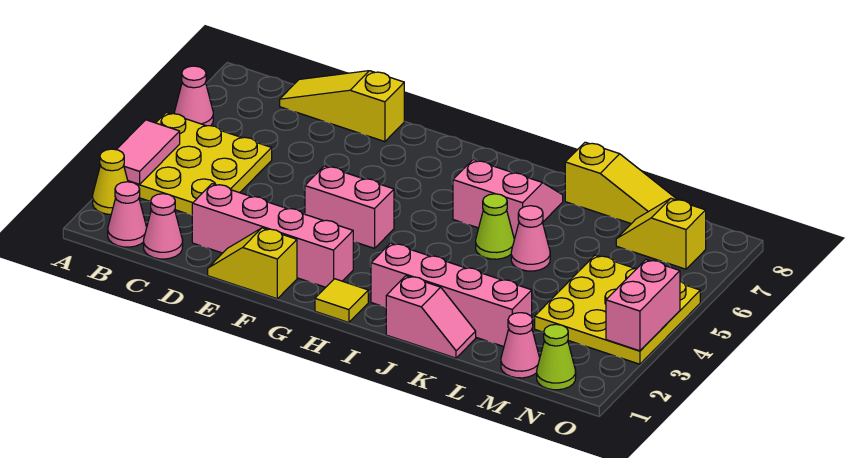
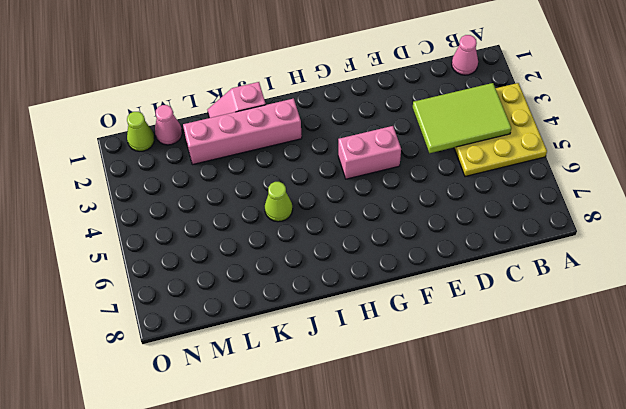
lime 2x3 tile [413,83,511,153] -> none
none -> yellow 1x1 cone [93,149,128,214]
none -> pink 1x1 cone [174,66,213,126]
none -> pink 1x1 cone [144,194,183,259]

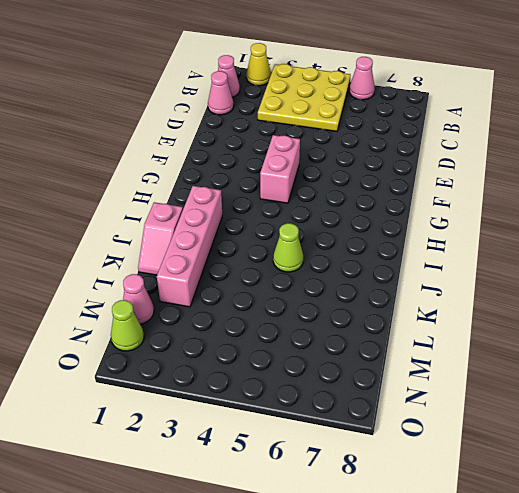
none -> yellow 1x3 slope [280,71,404,142]
none -> pink 1x4 brick [192,184,353,287]
none -> yellow 1x2 slope [208,228,297,299]

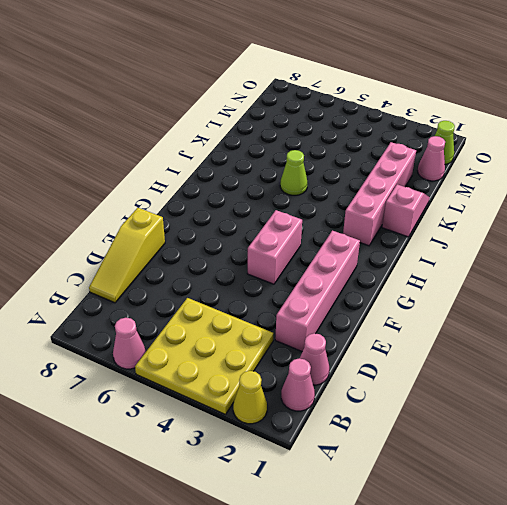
none -> yellow 1x2 slope [208,228,297,299]
none -> yellow 1x1 tile [315,279,368,323]
none -> pink 2x2 slope [453,160,563,239]

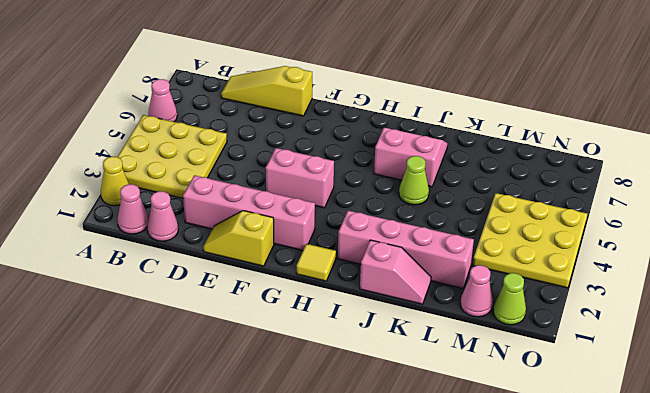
none -> pink 1x1 cone [511,206,550,271]
none -> yellow 1x3 slope [565,142,677,224]
none -> yellow 1x2 slope [616,199,706,269]

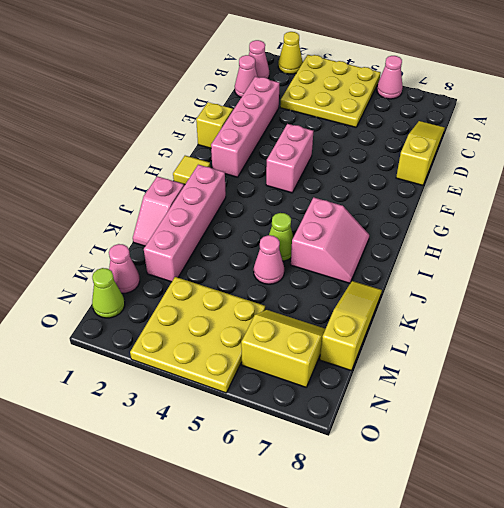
yellow 1x3 slope [320,281,382,371] -> yellow 1x3 slope turned to [565,142,677,224]
yellow 2x2 slope [241,310,325,387] -> yellow 1x2 slope [616,199,706,269]
none -> pink 1x2 tile [116,120,180,184]
none -> pink 1x2 brick [606,260,680,351]

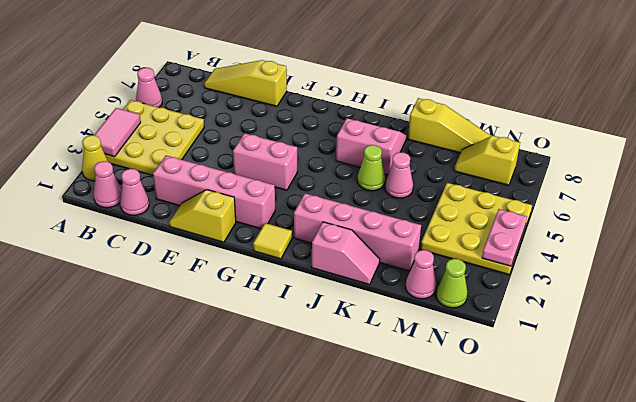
pink 1x2 plate [482,209,527,266] -> pink 1x2 brick [606,260,680,351]

